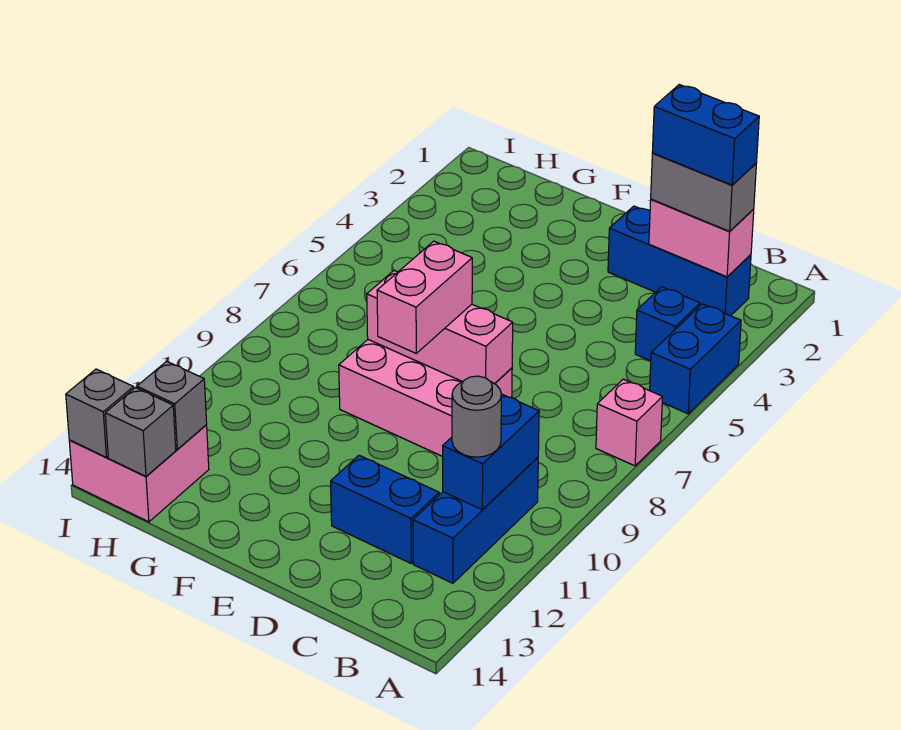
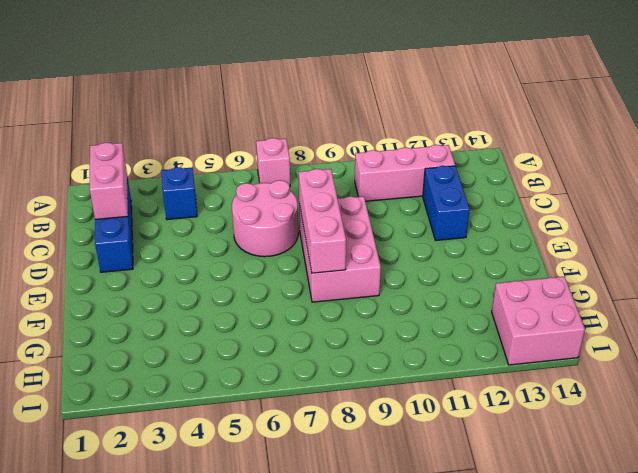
pink 1x3 brick [355,145,455,201] -> blue 1x3 brick [413,457,538,583]
pink 2x2 round brick [232,180,298,257] -> none
none -> blue 1x2 brick [650,304,741,414]
none -> blue 1x2 brick [443,394,539,510]
none -> grey 1x1 brick [137,361,207,450]

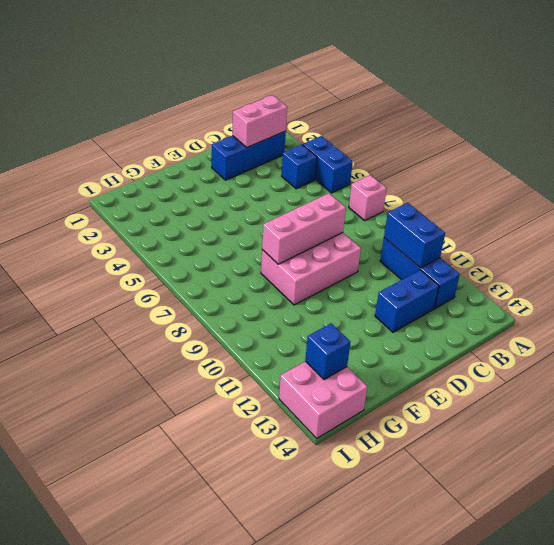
blue 1x1 brick [305,324,350,380] -> grey 1x1 brick [137,361,207,450]
none -> grey 1x1 brick [105,388,176,477]
none -> grey 1x1 brick [66,369,134,457]
none -> grey 1x2 brick [651,153,756,231]

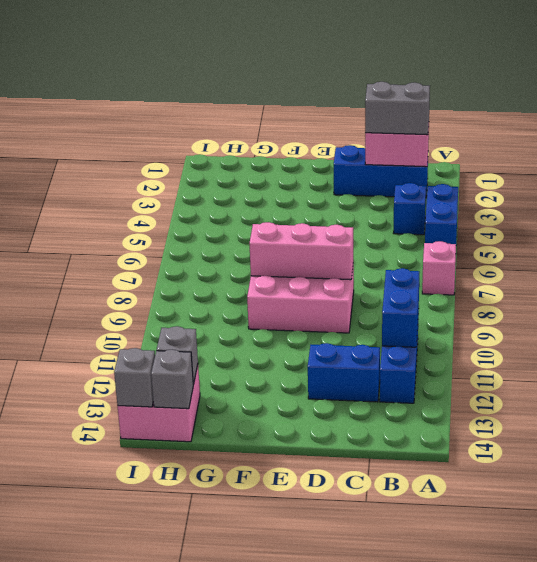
none -> grey 1x1 round brick [452,376,501,457]
none -> pink 1x2 brick [377,241,472,353]
none -> blue 1x2 brick [652,85,759,185]

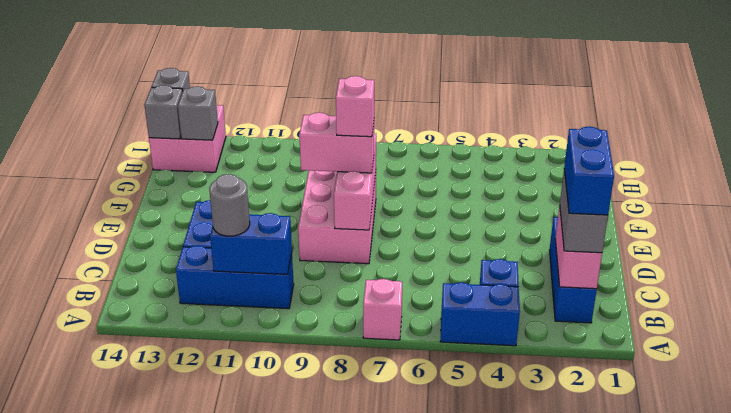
pink 1x1 brick [336,76,374,137] -> none

